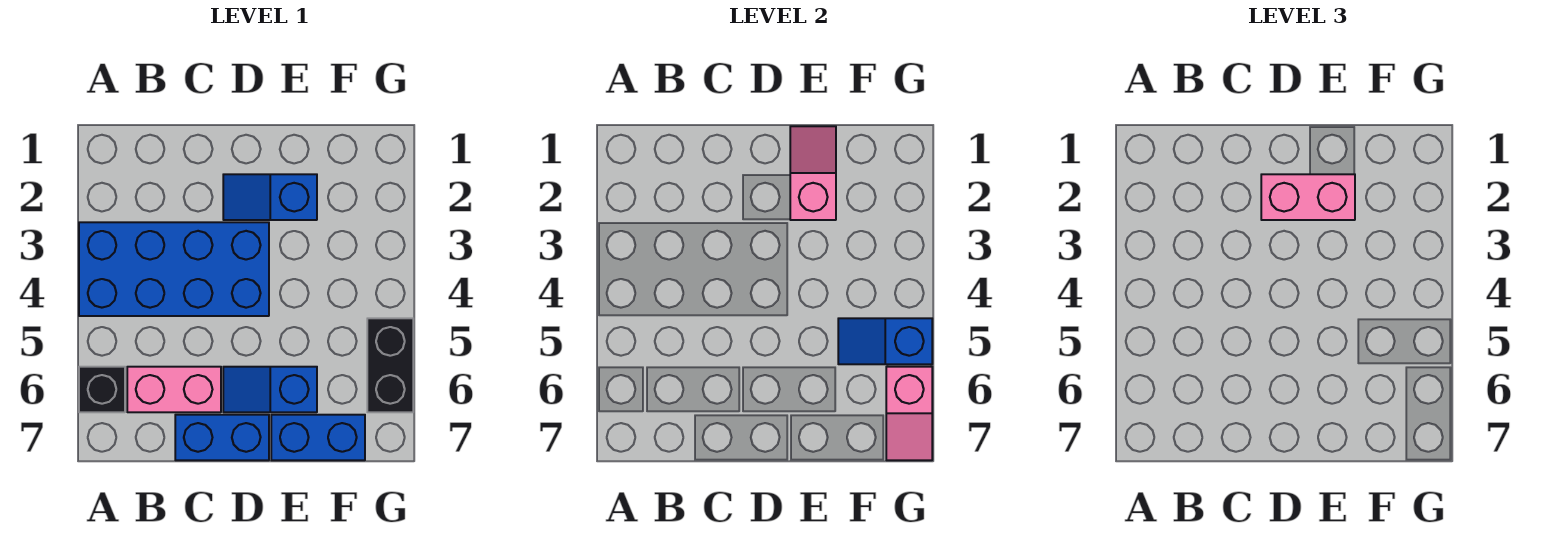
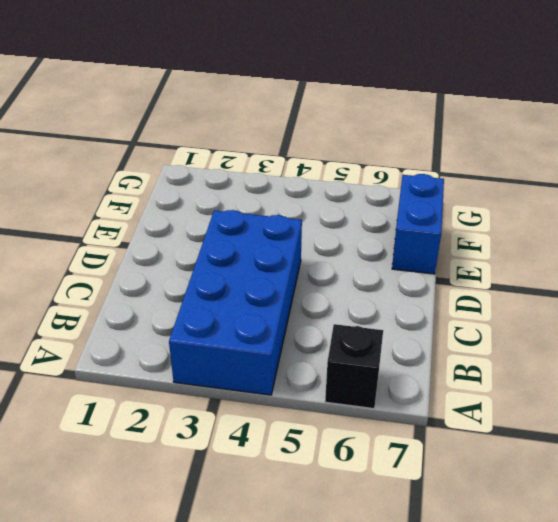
none -> pink 1x2 brick [127,367,221,412]
none -> blue 1x2 brick [175,415,269,460]
none -> blue 1x2 slope [223,174,317,220]

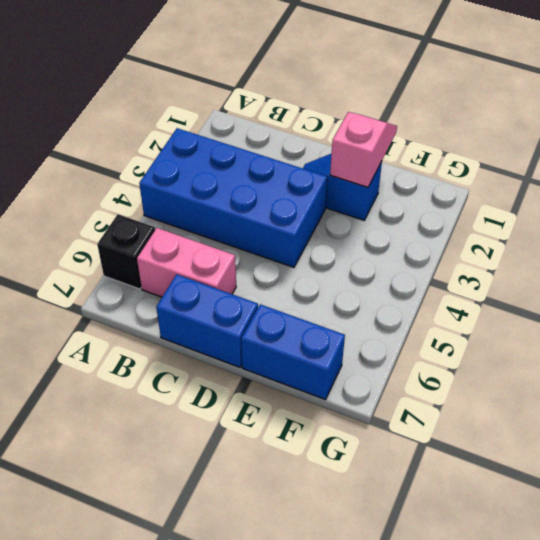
none -> blue 1x2 slope [223,367,317,412]
none -> black 1x2 brick [367,318,413,412]
none -> blue 1x2 slope [838,318,932,364]

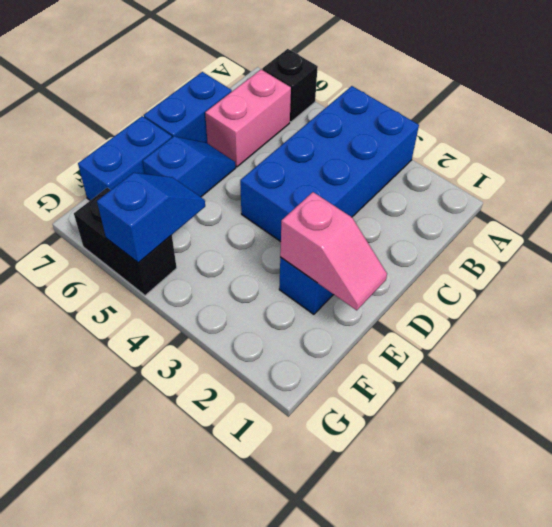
none -> pink 1x2 slope [886,367,932,460]
none -> pink 1x2 brick [1261,174,1355,220]

